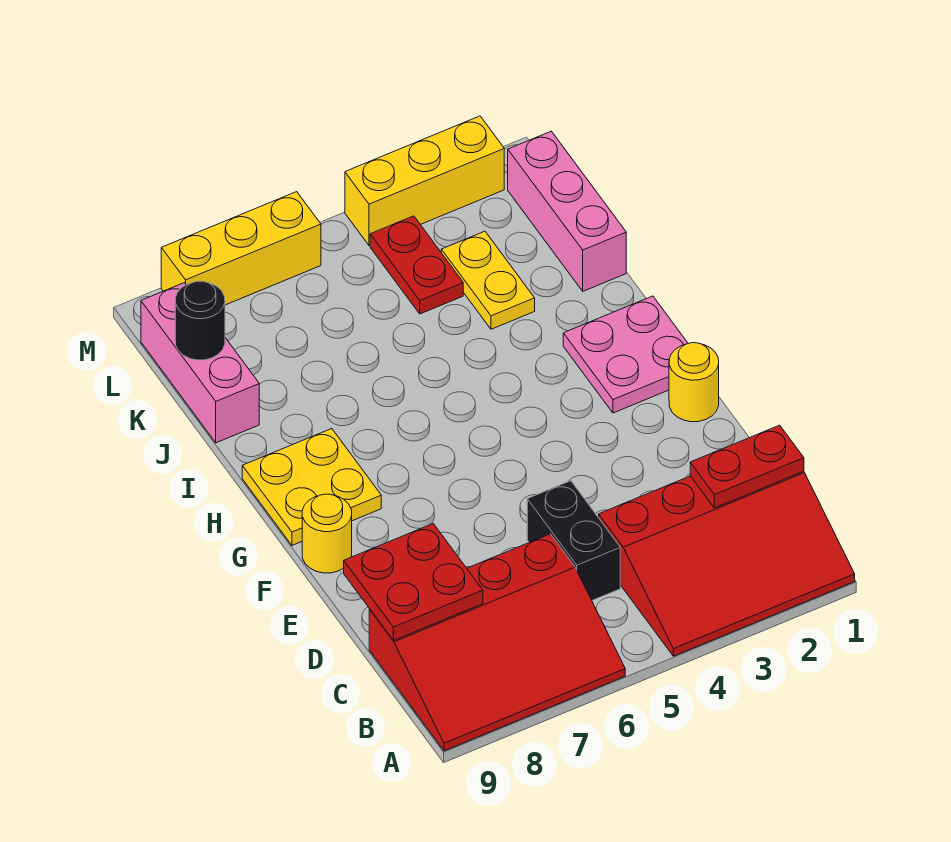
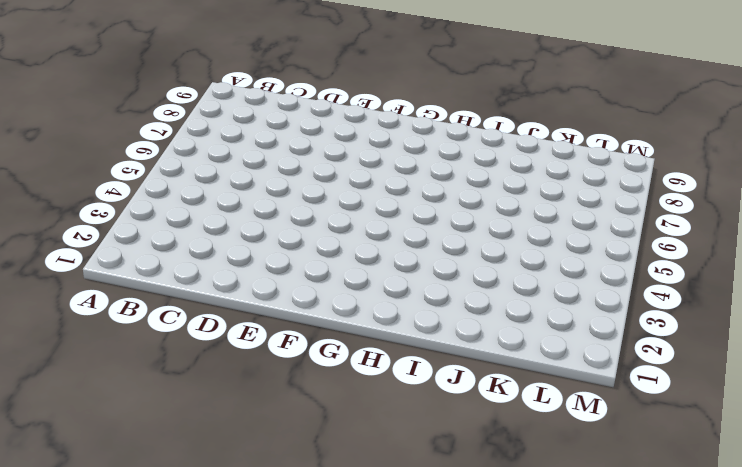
none -> red 3x4 slope [599,471,855,656]
none -> red 3x4 slope [369,534,625,751]
none -> black 1x2 brick [527,481,620,600]

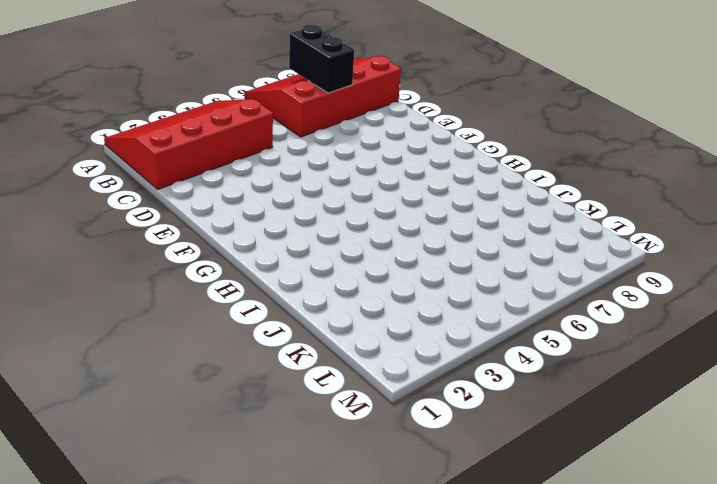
black 1x2 brick [289,25,354,93] -> black 1x2 brick moved to [527,481,620,600]
none -> yellow 1x1 round brick [669,343,719,422]
none -> yellow 1x1 round brick [302,494,352,573]
none -> pink 2x2 plate [563,296,688,413]

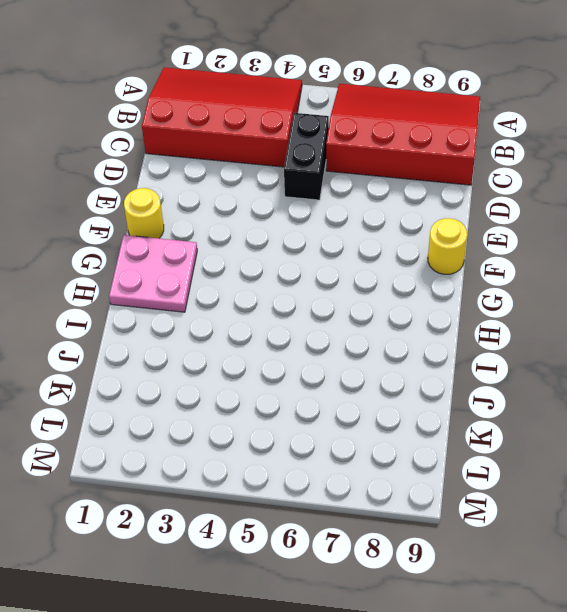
none -> yellow 2x2 plate [242,429,381,545]
none -> pink 1x3 brick [508,131,626,291]
none -> yellow 1x2 plate [441,231,535,329]

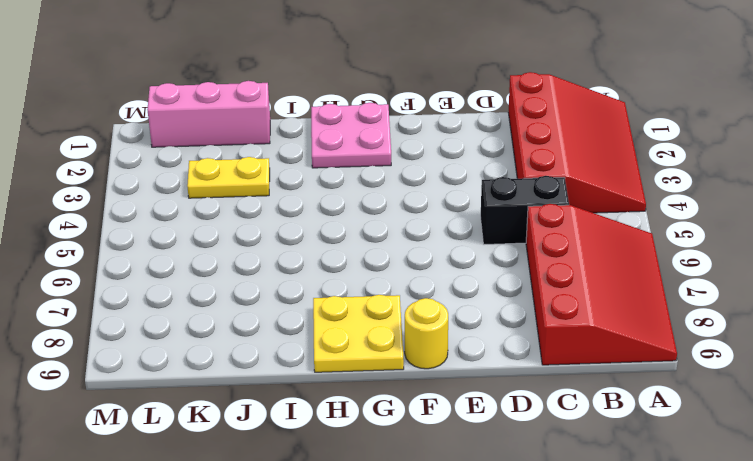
none -> yellow 1x1 round brick [669,343,719,422]
none -> pink 1x3 brick [141,283,259,443]
none -> red 1x2 plate [370,216,463,314]

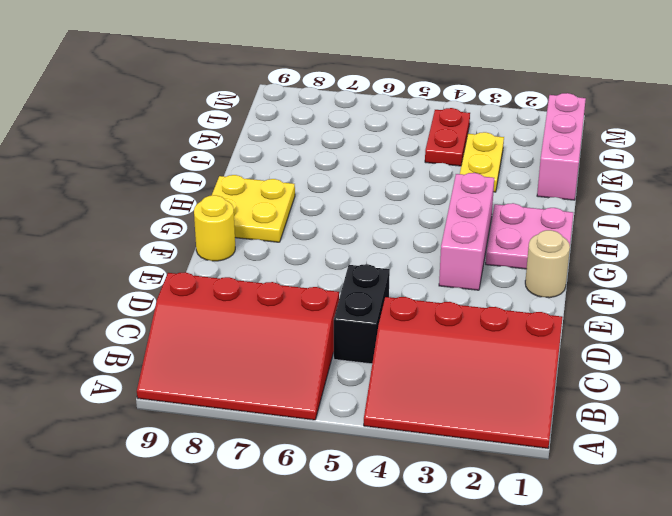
tan 1x1 round brick [525,230,570,298] -> yellow 1x1 round brick [669,343,719,422]
pink 1x3 brick [439,173,494,290] -> pink 1x3 brick moved to [141,283,259,443]
none -> yellow 1x3 brick [345,116,504,246]
none -> yellow 1x3 brick [161,192,321,305]
none -> red 1x2 plate [690,425,804,508]

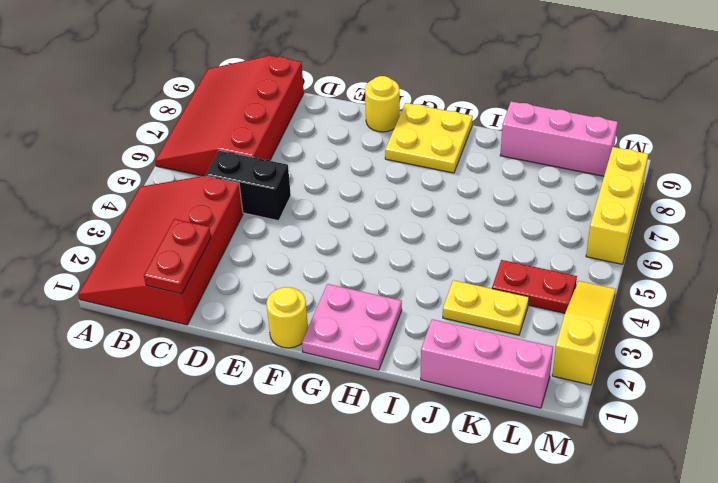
yellow 1x3 slope [552,281,616,385] -> yellow 1x3 brick [345,116,504,246]
none -> red 2x2 plate [344,524,483,640]
none -> black 1x1 round brick [175,281,225,360]

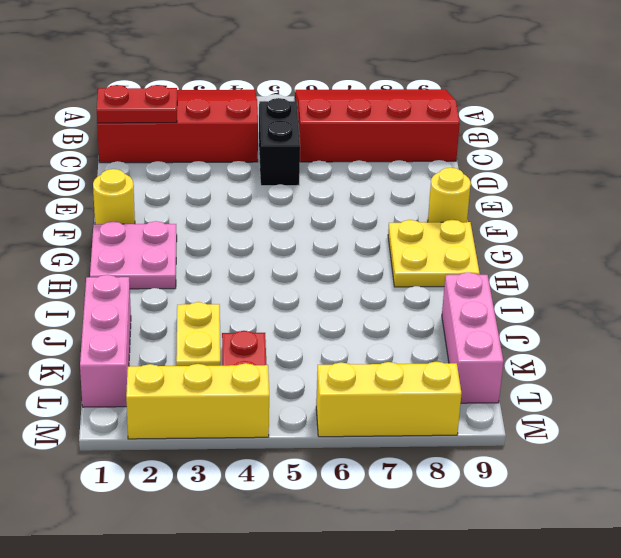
none -> red 2x2 plate [344,524,483,640]
none -> black 1x1 round brick [175,281,225,360]

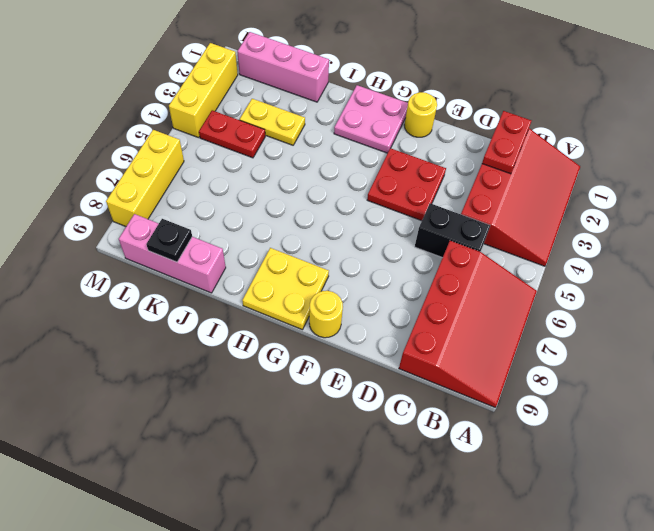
red 2x2 plate [367,148,446,221] -> red 2x2 plate moved to [344,524,483,640]
black 1x1 plate [146,219,192,262] -> black 1x1 round brick [175,281,225,360]

